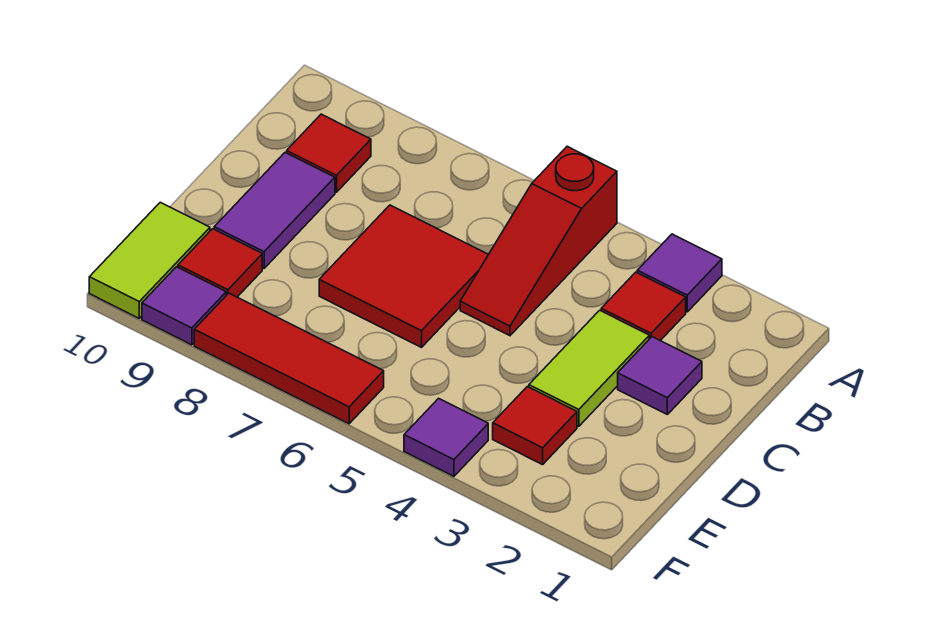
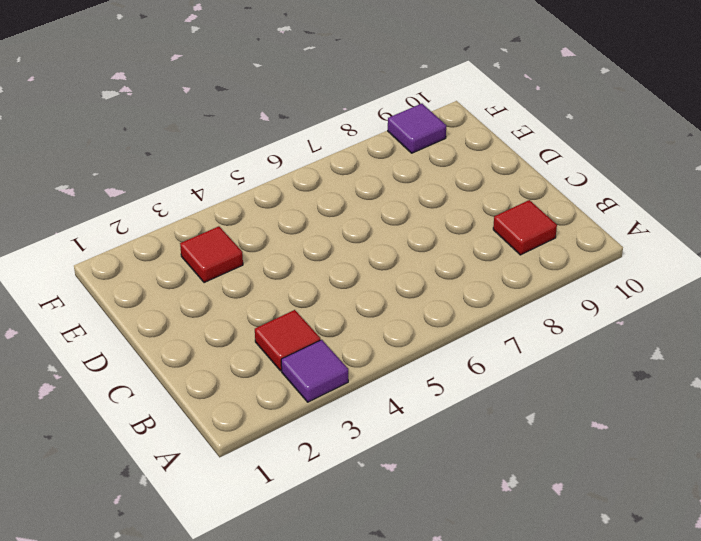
none -> red 1x3 slope [460,146,617,336]
none -> purple 1x1 tile [618,337,702,414]
none -> lime 1x2 tile [529,310,649,426]

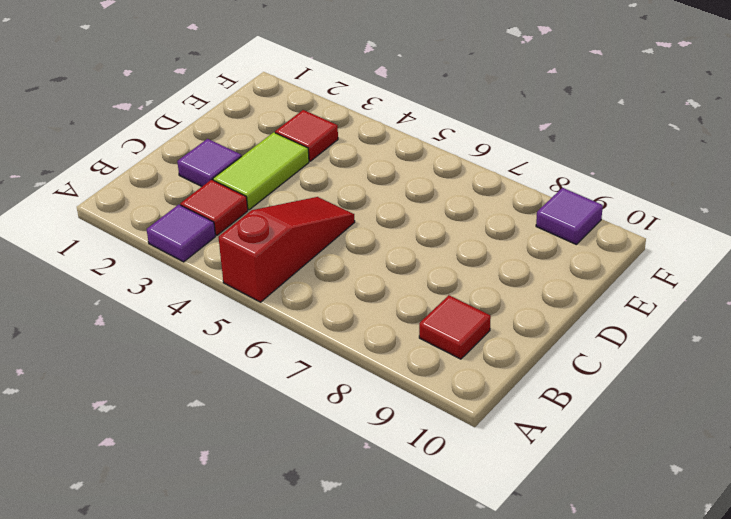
none -> red 2x2 tile [319,205,488,348]
none -> purple 1x2 tile [214,153,335,268]
none -> red 1x1 tile [178,229,262,297]

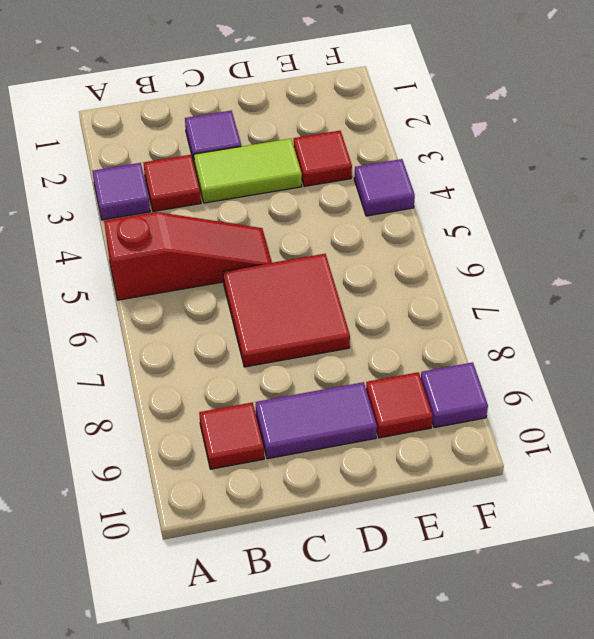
none -> lime 1x2 tile [89,202,210,318]
none -> red 1x3 tile [194,293,384,424]

